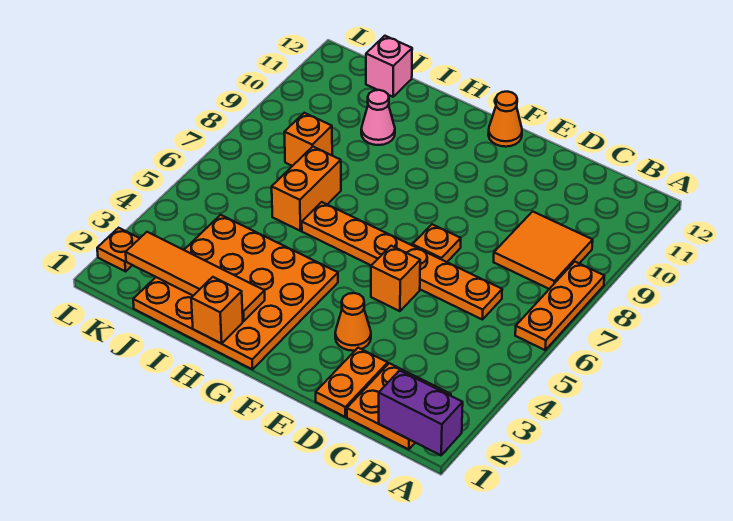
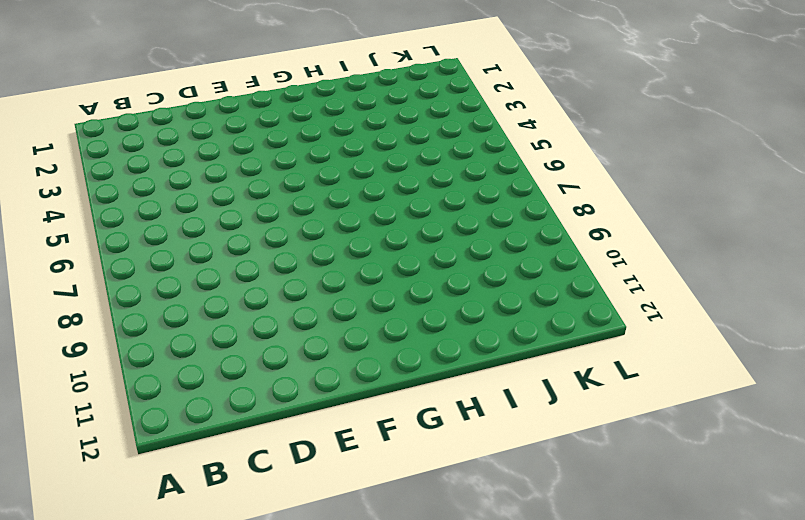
none -> orange 1x3 plate [515,262,604,350]
none -> orange 2x2 plate [347,363,451,449]
none -> orange 2x2 tile [494,211,593,289]

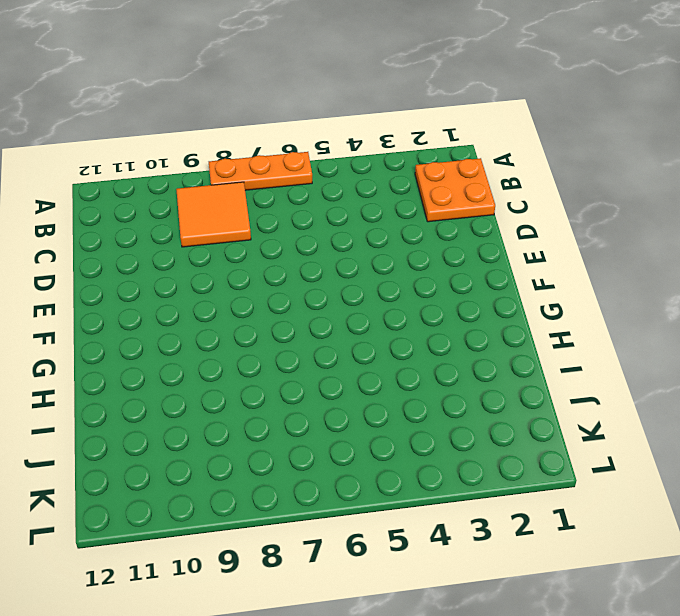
none -> orange 1x6 plate [302,202,502,320]
none -> orange 1x2 plate [316,348,388,417]
none -> orange 1x1 cone [335,293,371,351]

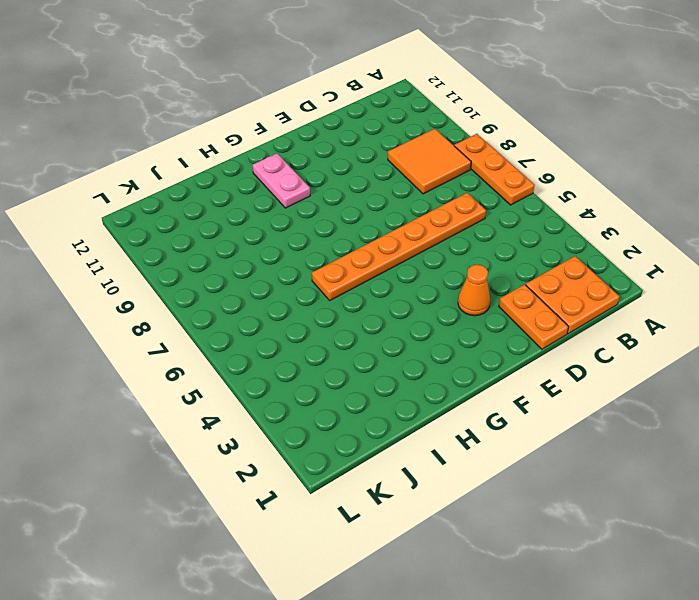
pink 1x2 plate [253,154,310,208] -> none
none -> orange 1x1 brick [371,246,420,311]
none -> orange 1x1 plate [412,224,461,262]
none -> orange 1x1 cone [488,92,522,147]

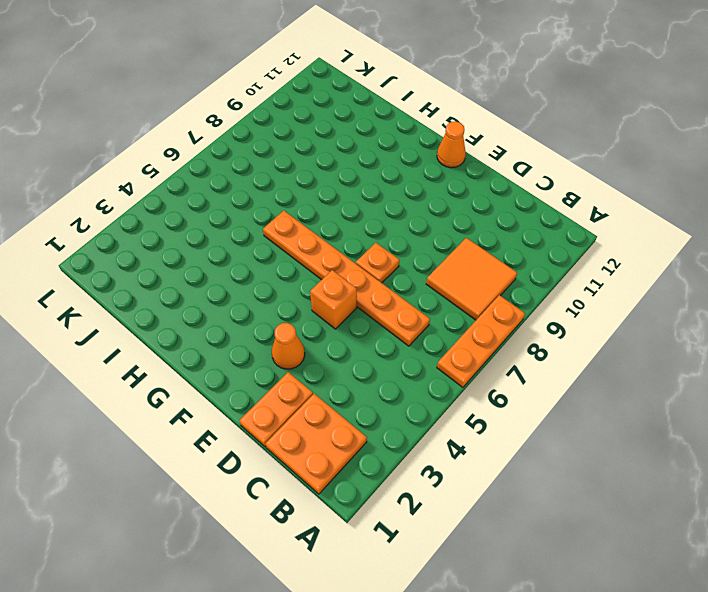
none -> orange 4x4 plate [133,215,338,369]
none -> orange 1x2 brick [272,147,341,231]
none -> pink 1x1 cone [361,90,395,145]

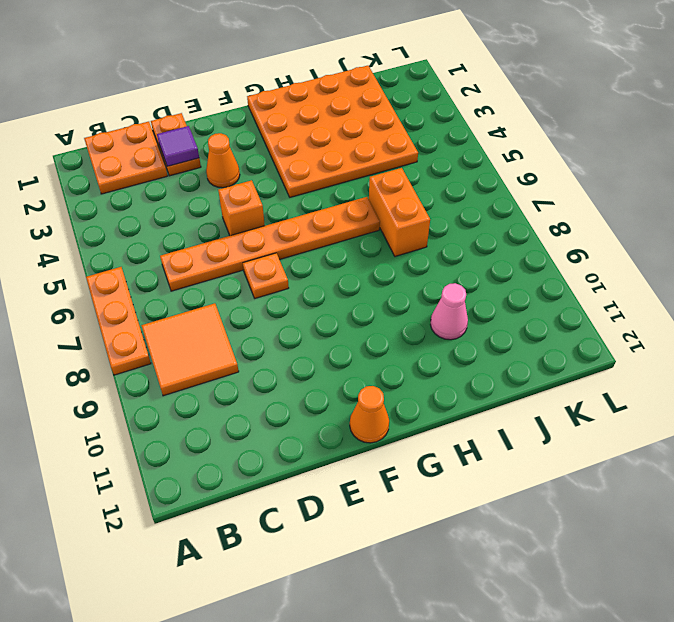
purple 1x1 tile [157,126,199,166] -> none
none -> orange 1x1 brick [284,113,332,166]
none -> pink 1x1 brick [366,36,412,97]
none -> orange 1x1 plate [97,228,140,271]

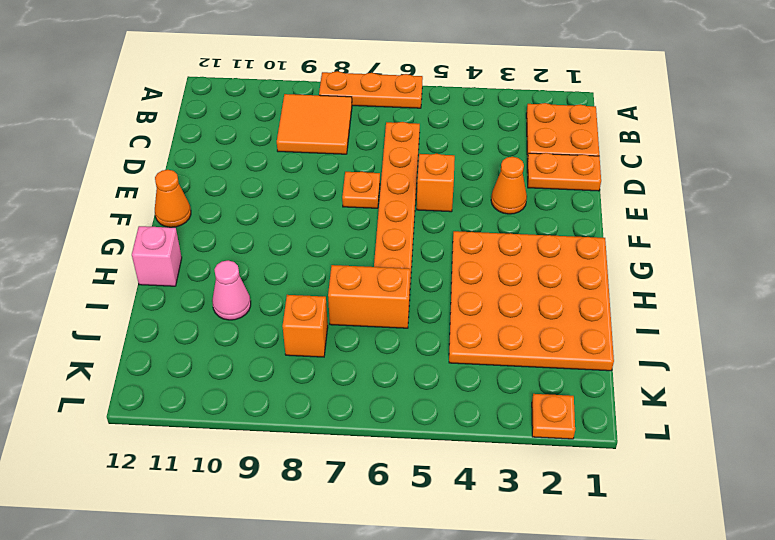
pink 1x1 brick [132,226,182,286] -> pink 1x1 brick moved to [366,36,412,97]
none -> purple 1x2 brick [379,370,463,455]
none -> orange 1x1 brick [191,277,243,344]
none -> orange 1x4 tile [126,232,265,321]

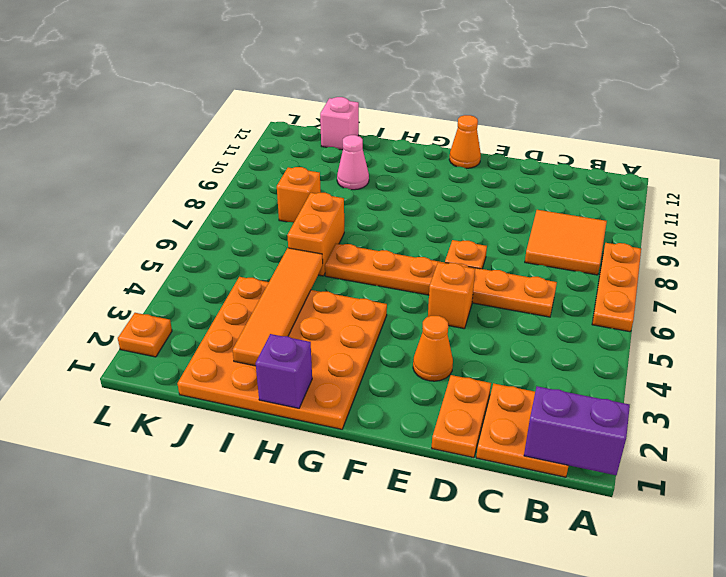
purple 1x1 brick [256,334,312,408] -> orange 1x1 brick [191,277,243,344]
orange 1x4 tile [233,248,323,366] -> orange 1x4 tile turned to [126,232,265,321]

